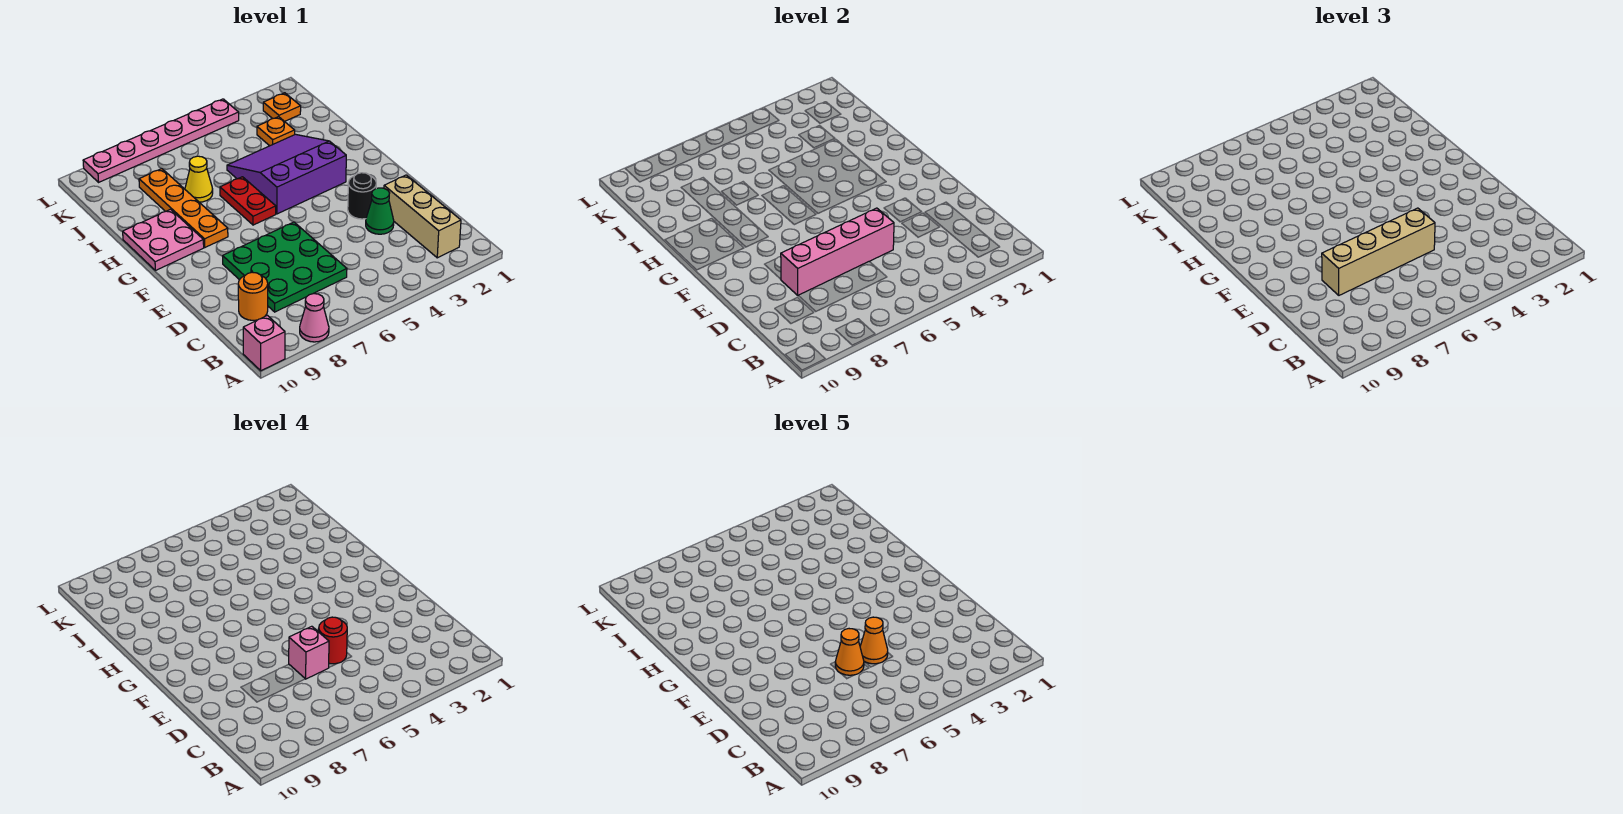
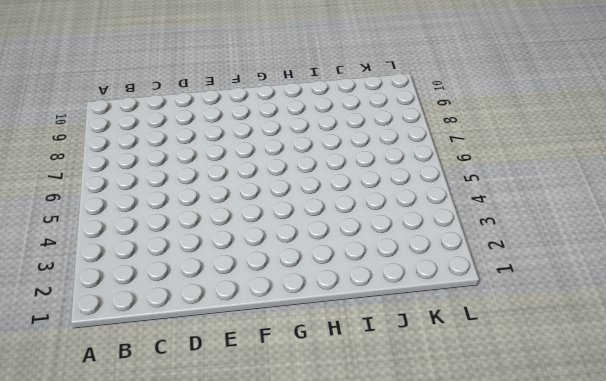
none -> pink 1x1 cone [300,294,329,342]
none -> pink 1x1 brick [243,315,285,371]
none -> tan 1x3 brick [384,175,461,258]

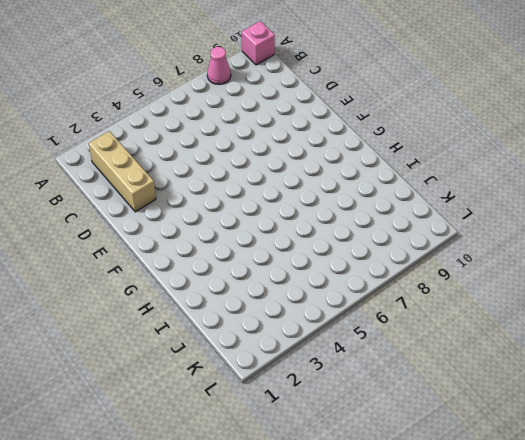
none -> green 3x3 plate [223,222,347,312]
none -> orange 1x1 round brick [238,272,268,320]
none -> green 1x1 cone [366,188,394,234]

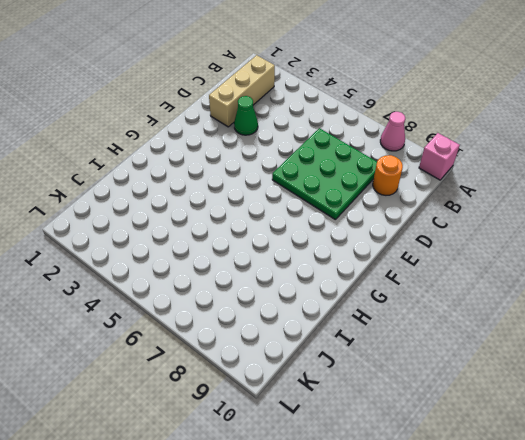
none -> black 1x1 round brick [348,173,376,219]
none -> purple 3x3 slope [227,134,346,214]
none -> red 1x2 plate [220,177,276,225]

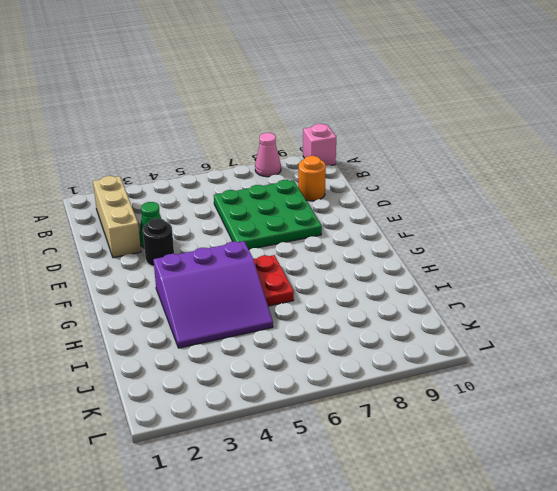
none -> orange 1x4 plate [139,169,228,247]
none -> pink 2x2 plate [123,209,204,270]
none -> yellow 1x1 cone [185,156,213,202]

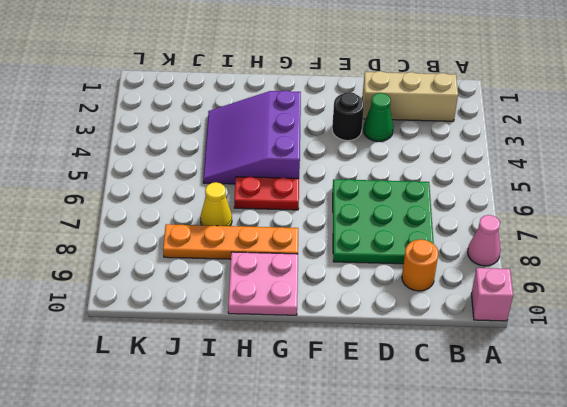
none -> orange 1x1 plate [257,117,295,146]
none -> orange 1x1 plate [263,93,301,121]
none -> pink 1x6 plate [83,99,239,182]

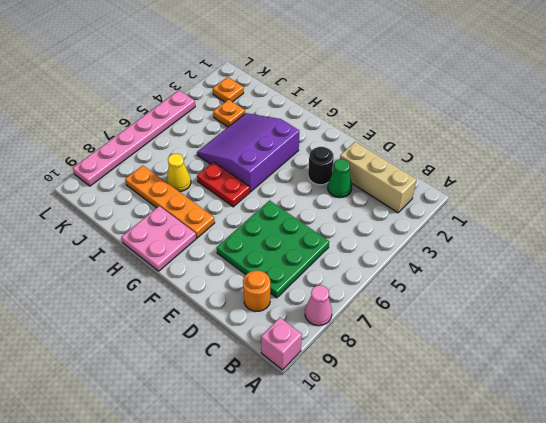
none -> pink 1x4 brick [781,208,894,295]
none -> tan 1x4 brick [1322,208,1435,295]
none -> red 1x1 round brick [319,617,347,664]

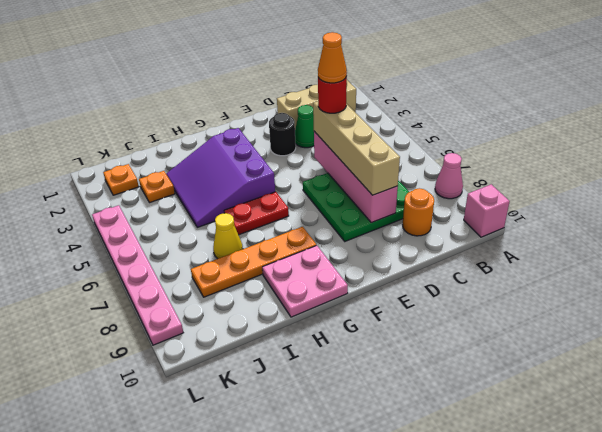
none -> pink 1x1 brick [289,626,329,679]
none -> orange 1x1 cone [835,629,864,675]

